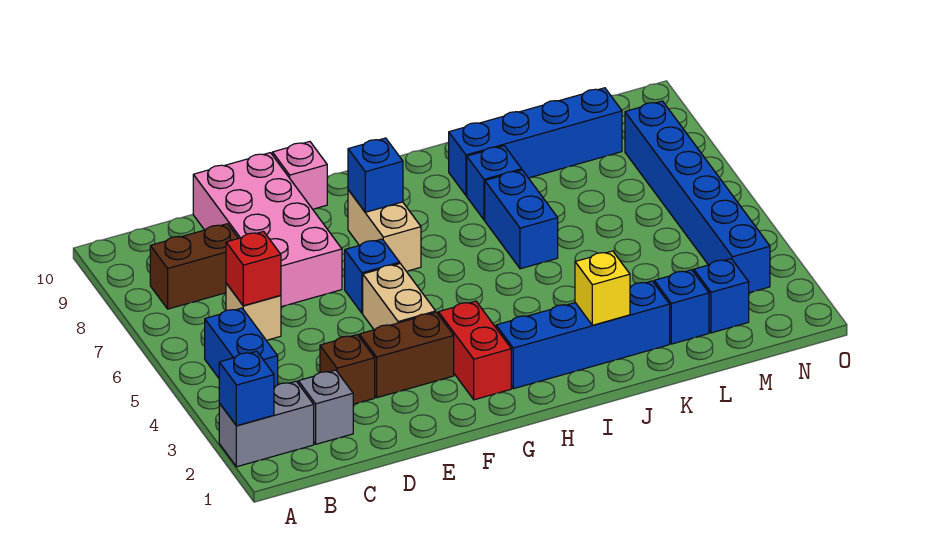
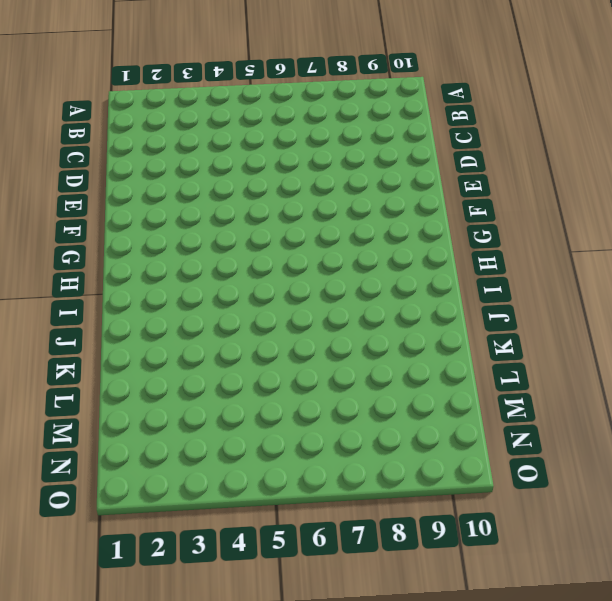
none -> grey 1x2 brick [219,381,314,467]
none -> blue 1x2 brick [205,308,278,387]
none -> brown 1x2 brick [150,224,238,309]

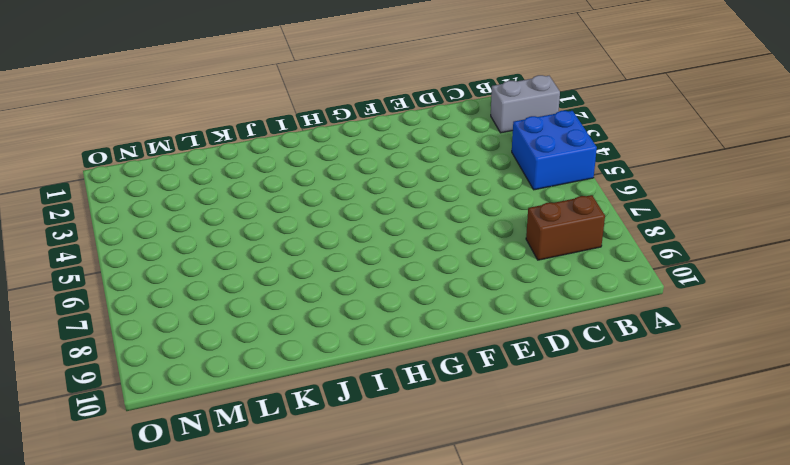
blue 2x2 brick [512,111,597,190] -> blue 1x2 brick [205,308,278,387]
none -> grey 1x1 brick [298,370,353,444]
none -> tan 1x1 brick [226,283,281,340]
none -> brown 1x1 brick [320,335,375,404]

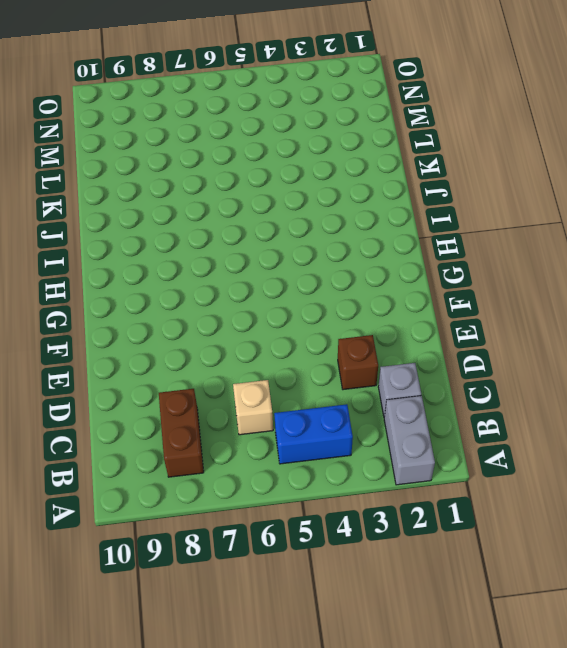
none -> pink 2x4 brick [193,153,342,307]
none -> brown 1x2 brick [359,312,454,398]
none -> tan 1x2 brick [363,264,436,330]

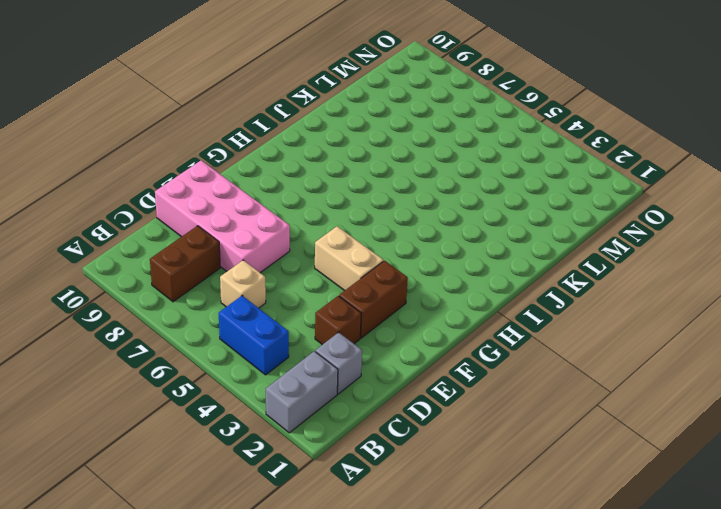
none -> blue 1x1 brick [345,239,400,313]
none -> pink 1x1 brick [272,142,327,209]
none -> red 1x2 brick [438,301,511,400]

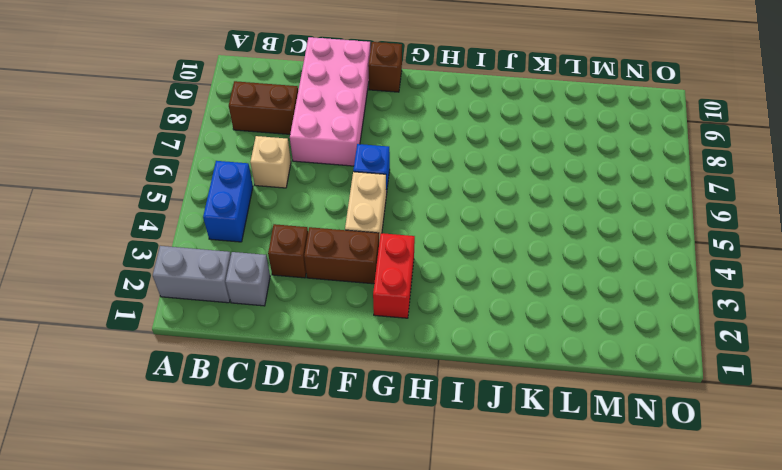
brown 1x1 brick [368,42,402,92] -> pink 1x1 brick [272,142,327,209]
none -> tan 1x2 brick [348,190,421,271]
none -> blue 1x4 brick [496,281,670,389]
none -> blue 1x2 brick [485,170,558,269]

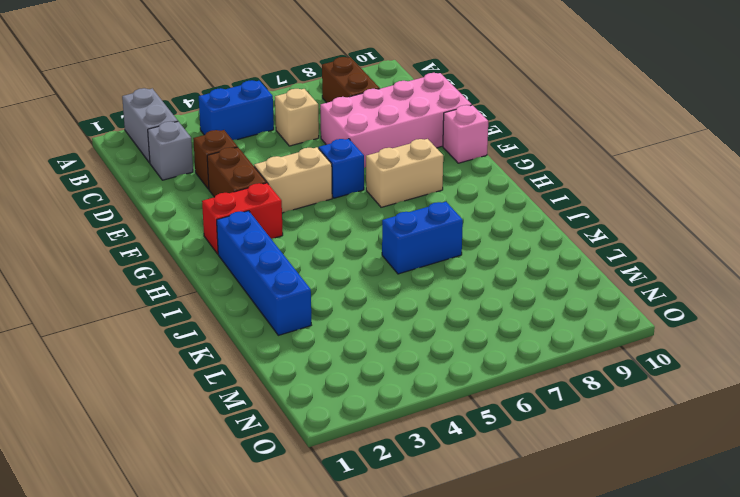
none -> blue 1x1 brick [467,146,522,220]
none -> blue 1x4 brick [449,88,622,195]
none -> blue 1x1 brick [654,270,709,344]

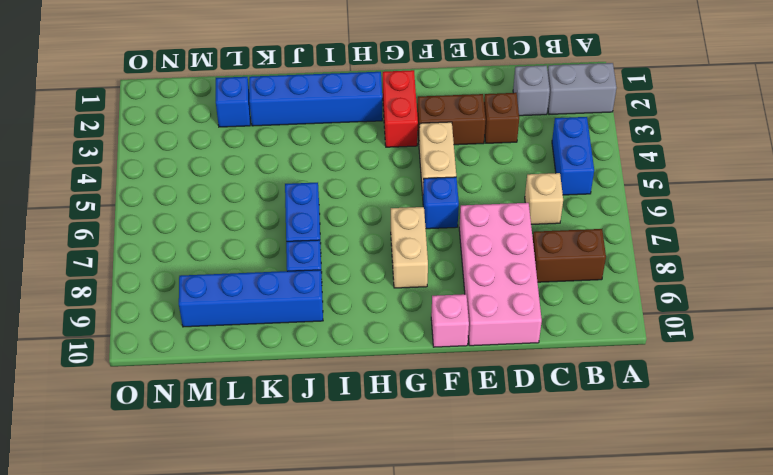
none -> blue 1x1 brick [694,259,749,333]
none -> blue 1x6 brick [625,101,770,293]
none -> blue 1x1 brick [219,351,274,426]

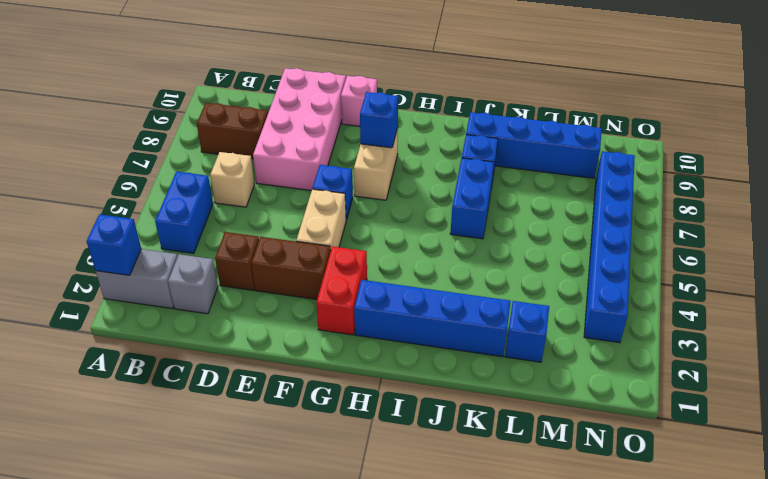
none -> blue 1x1 brick [694,259,749,333]
none -> red 1x1 brick [226,232,281,306]
none -> yellow 1x1 brick [575,251,630,325]

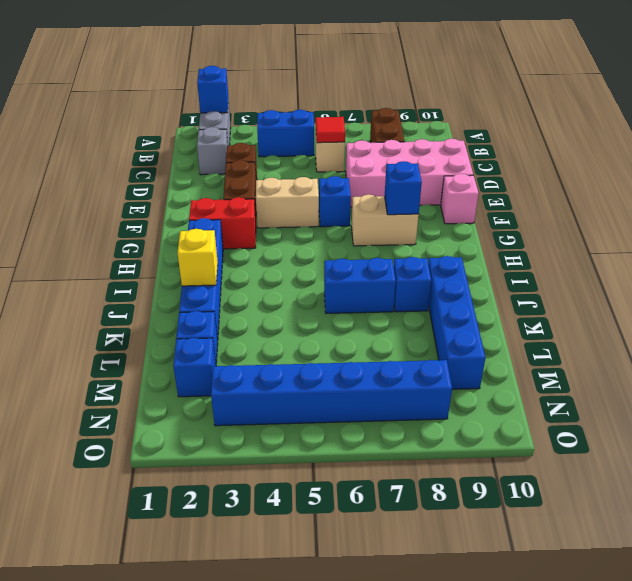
red 1x1 tile [316,117,345,143] -> red 1x1 brick [226,232,281,306]

